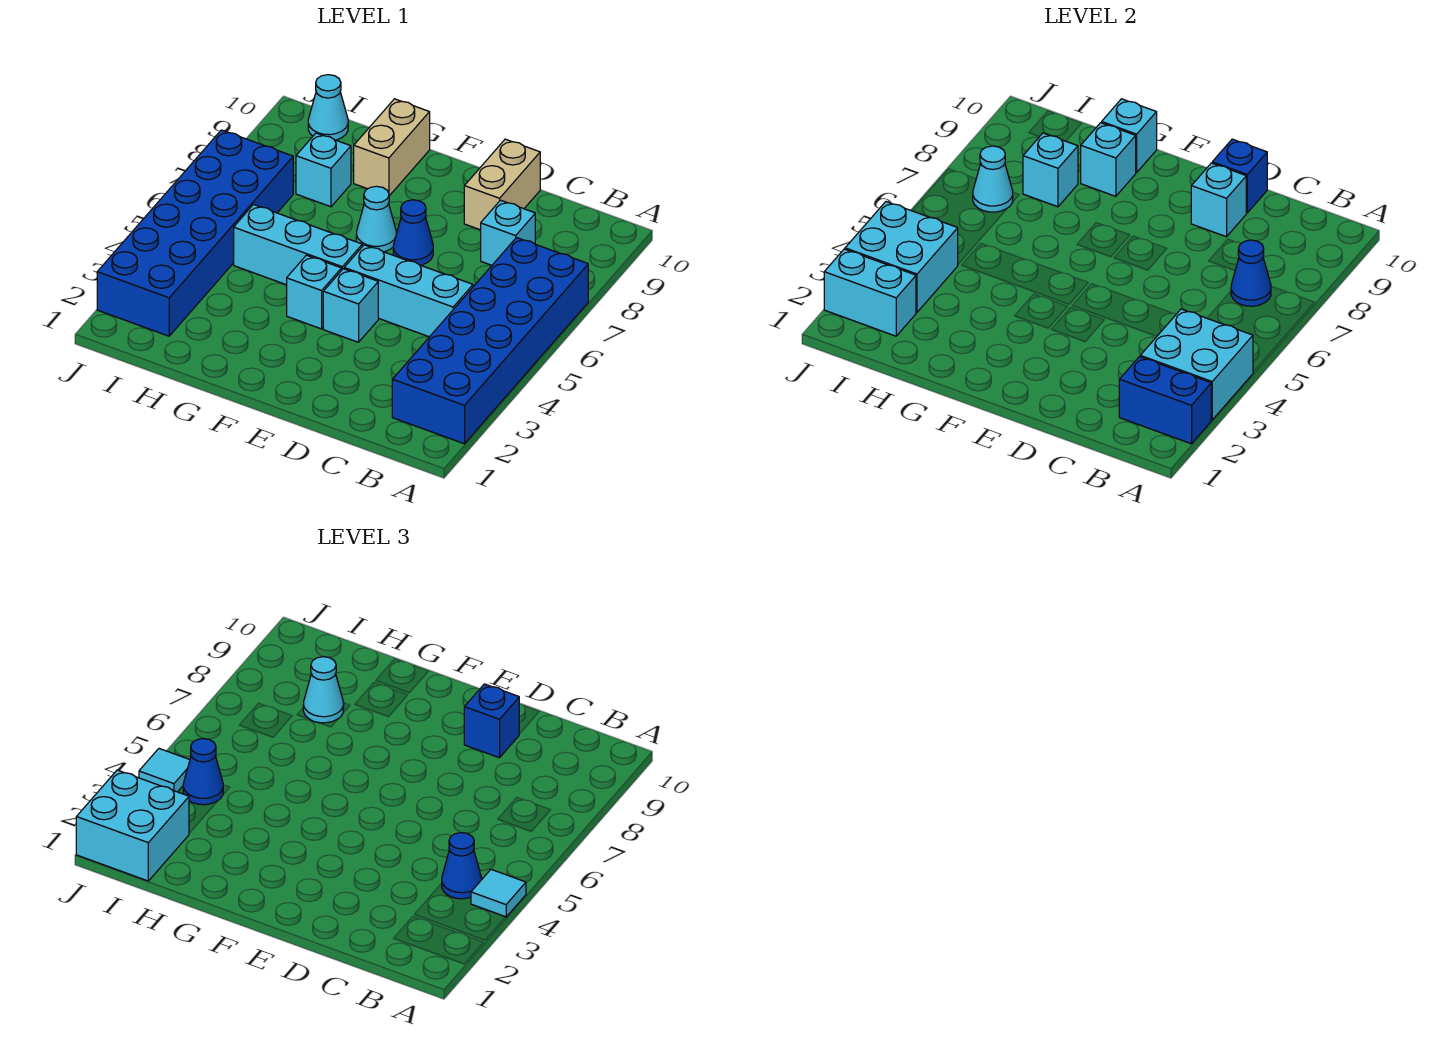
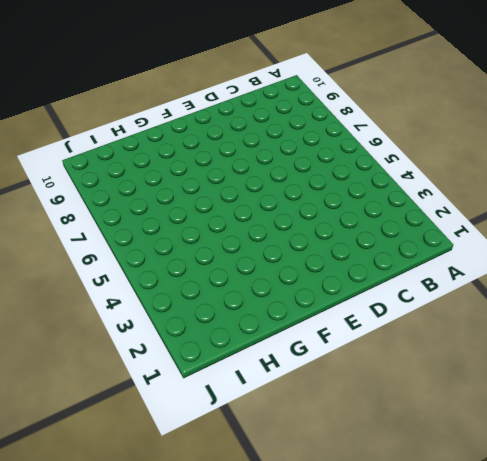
none -> blue 2x6 brick [392,238,588,444]
none -> cyan 1x3 brick [344,245,473,337]
none -> cyan 1x1 brick [481,200,535,265]
none -> tan 1x2 brick [464,139,540,230]

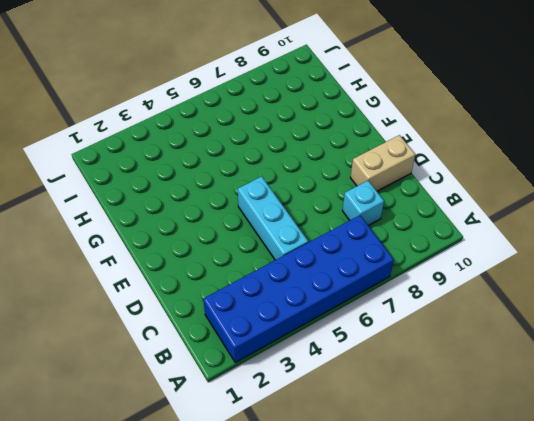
none -> cyan 1x1 brick [323,269,378,342]
none -> blue 1x1 cone [393,200,433,265]
none -> cyan 1x1 brick [287,255,341,329]
none -> cyan 1x3 brick [234,205,362,285]

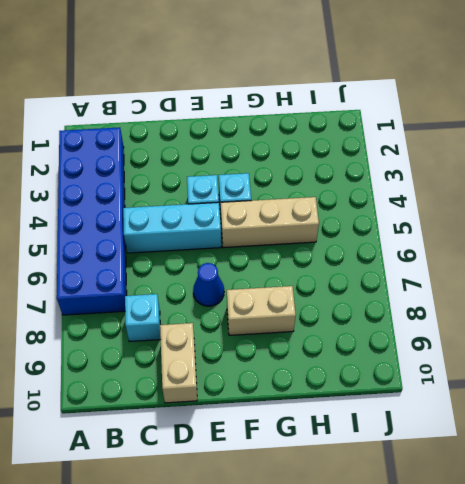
tan 1x3 brick [221,197,319,248] -> cyan 1x3 brick [234,205,362,285]
tan 1x2 brick [227,286,296,335] -> tan 1x2 brick turned to [354,99,430,196]
none -> cyan 1x1 cone [356,186,397,252]
none -> cyan 1x1 brick [296,133,351,207]
none -> blue 2x6 brick [97,130,293,336]
none -> cyan 1x1 cone [308,75,348,140]

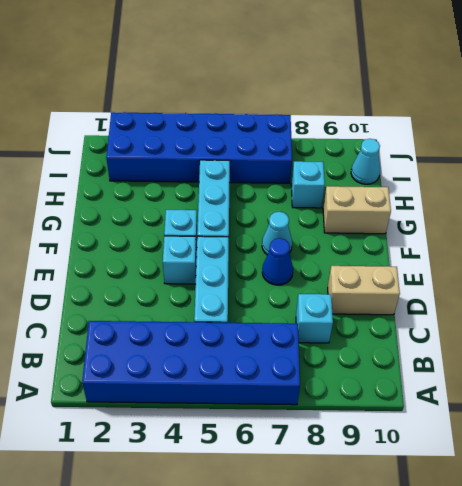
none -> blue 1x2 brick [1119,357,1211,444]
none -> cyan 2x2 brick [1140,309,1253,420]
none -> blue 1x1 cone [1231,240,1271,306]
none -> cyan 1x1 brick [1191,163,1246,237]

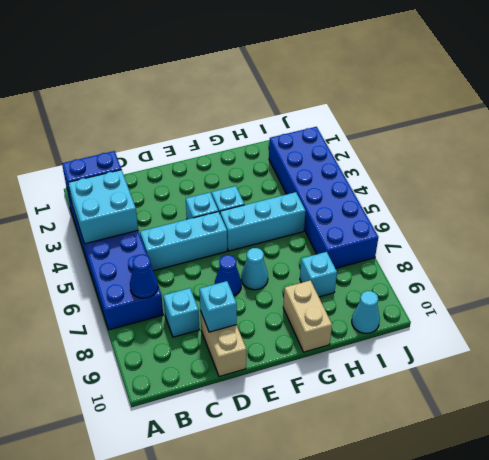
none -> blue 1x1 brick [1212,139,1267,213]
none -> cyan 1x1 brick [1081,123,1136,196]
none -> cyan 1x1 brick [1102,99,1157,173]
none -> cyan 1x1 brick [1023,133,1078,207]

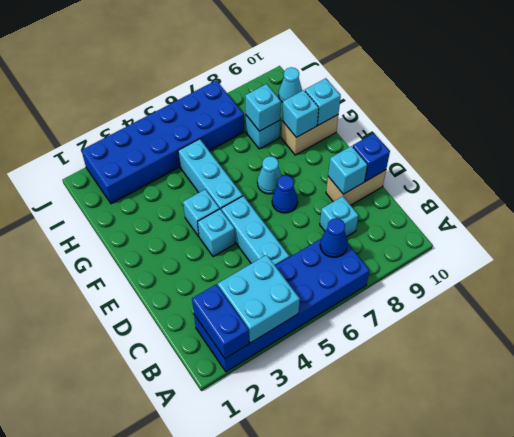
none -> cyan 1x2 brick [824,249,916,336]
none -> cyan 2x2 brick [845,202,958,312]
none -> cyan 1x1 cone [973,146,1013,212]
none -> cyan 1x1 tile [471,869,526,917]

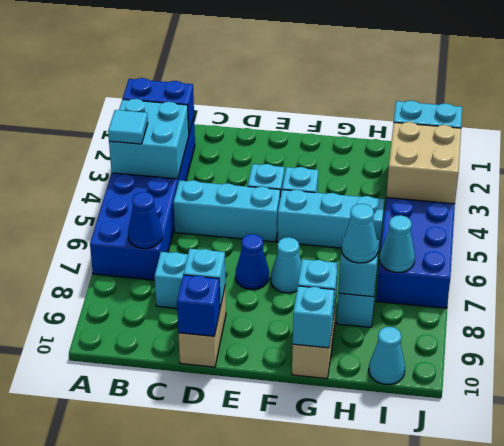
tan 2x2 brick [386,122,461,204] -> cyan 2x2 brick [845,202,958,312]
none -> blue 1x1 cone [442,833,482,899]
none -> blue 1x1 brick [464,684,519,758]
none -> cyan 2x2 brick [76,770,189,881]
none -> blue 1x1 cone [183,738,223,805]

